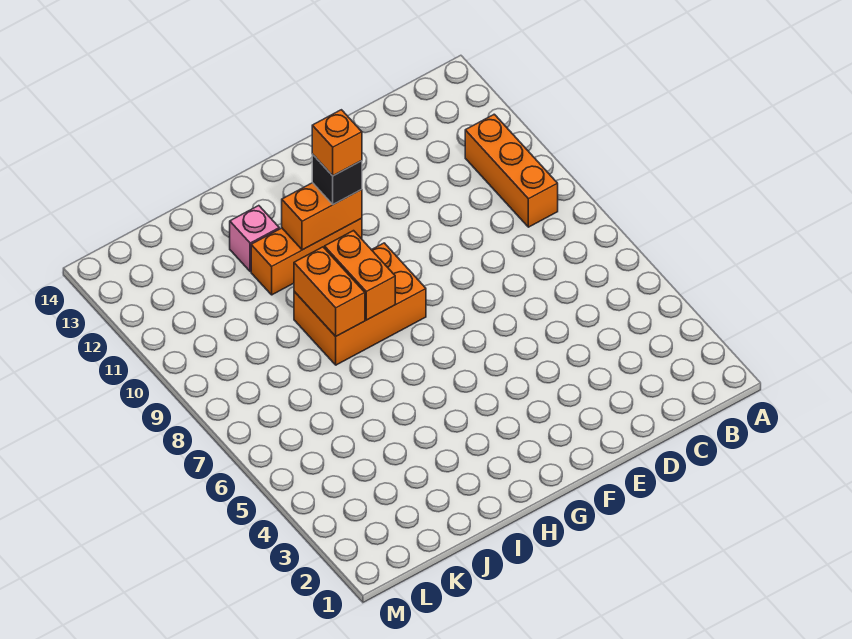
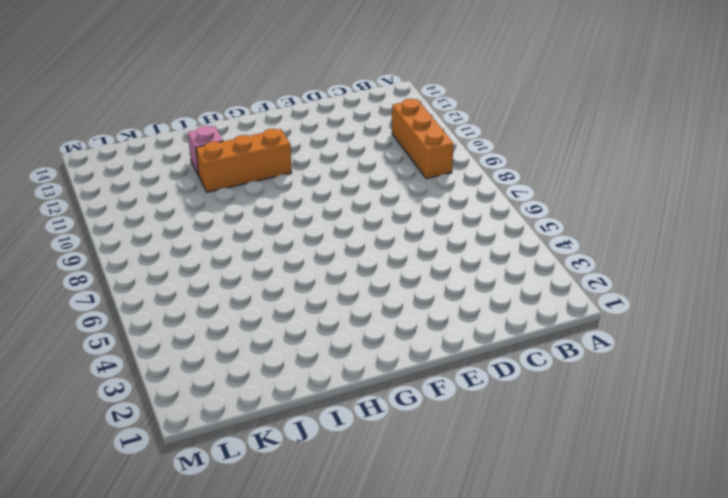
none -> orange 2x3 brick [294,243,426,365]
none -> orange 1x2 brick [282,183,362,250]

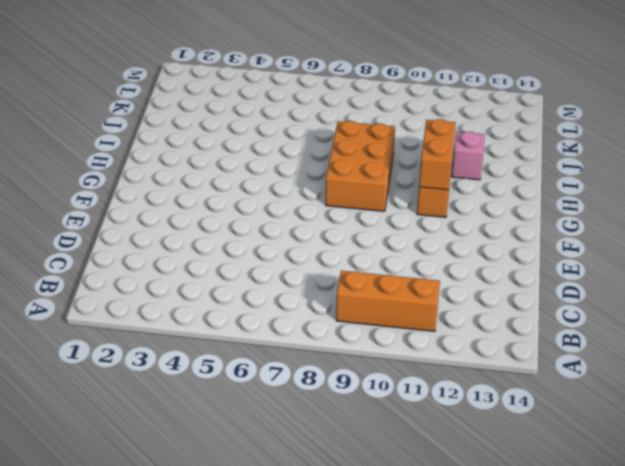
none -> orange 1x2 brick [325,231,395,320]
none -> orange 1x2 brick [294,247,365,336]

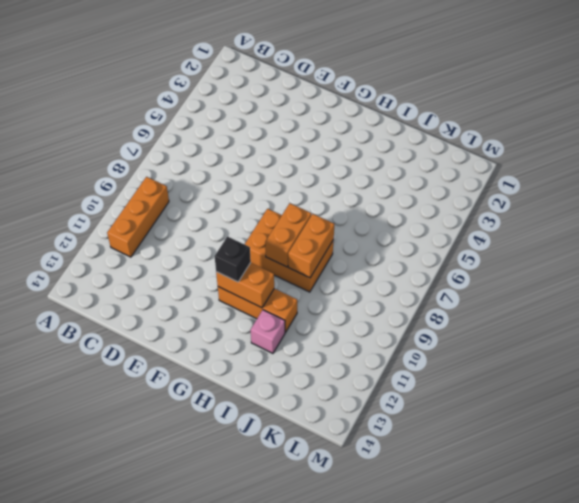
none -> orange 1x1 brick [312,110,362,176]

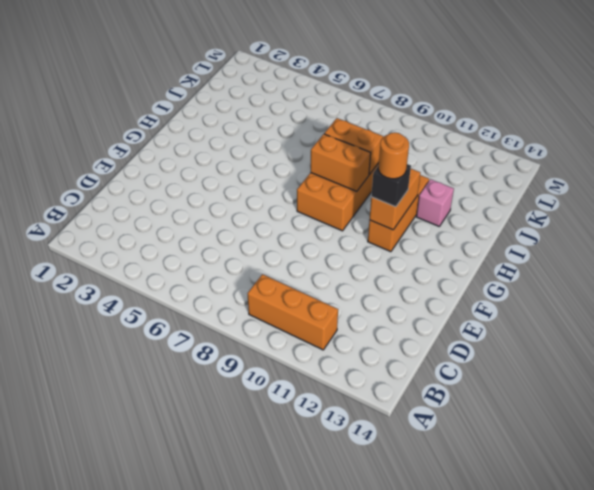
orange 1x1 round brick [378,132,409,179] -> orange 1x1 brick [312,110,362,176]

